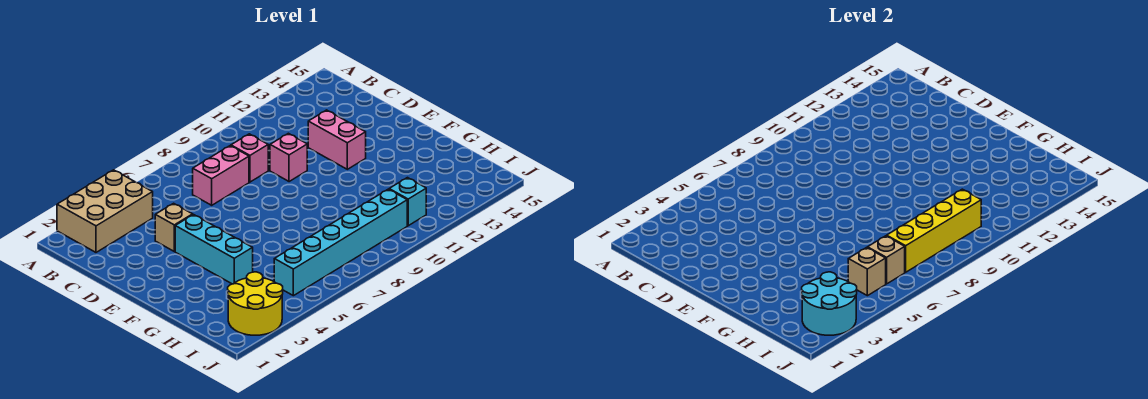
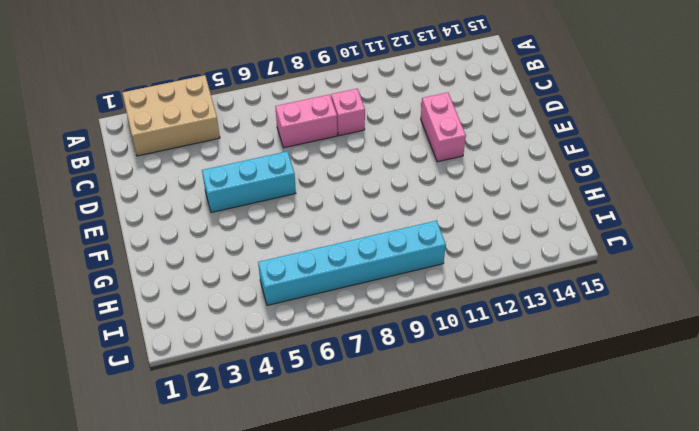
cyan 1x3 brick [202,151,296,213] -> cyan 1x3 brick turned to [175,215,253,284]
none -> tan 1x1 brick [155,203,193,251]
none -> pink 1x1 brick [270,133,307,182]
none -> yellow 2x2 round brick [228,272,283,335]

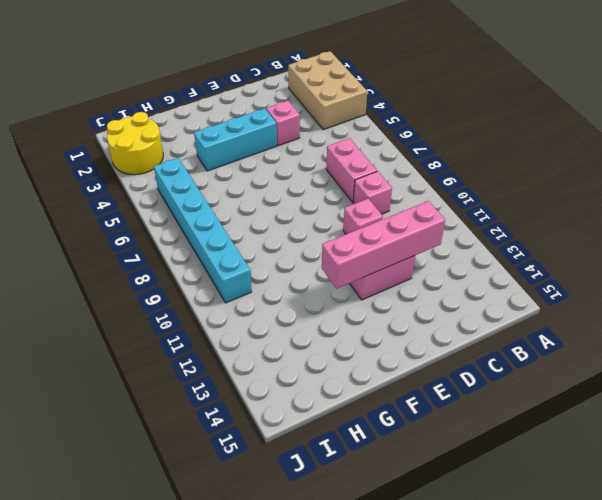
pink 1x4 brick [322,201,445,289] -> none
pink 1x1 brick [266,101,300,146] -> tan 1x1 brick [155,203,193,251]
none -> cyan 1x1 brick [389,178,426,226]
none -> cyan 2x2 round brick [802,272,857,335]
none -> tan 1x1 brick [848,248,886,296]

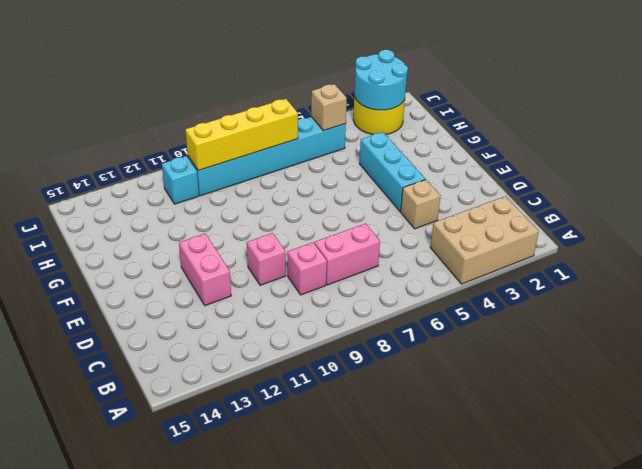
none -> tan 1x1 brick [868,236,905,284]

